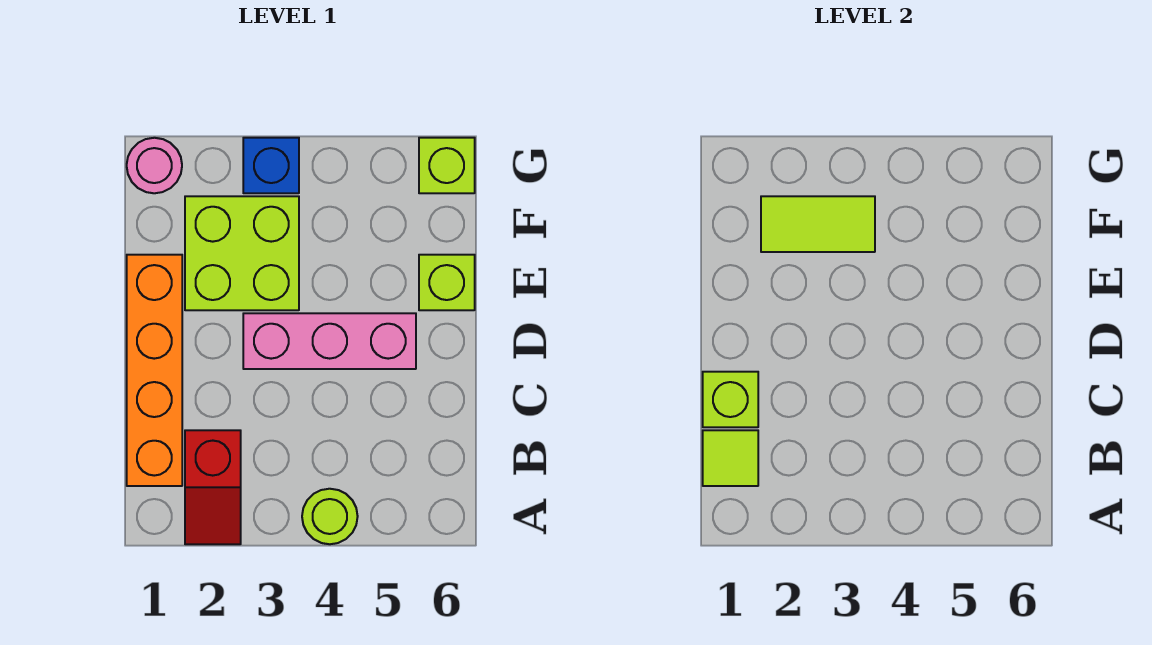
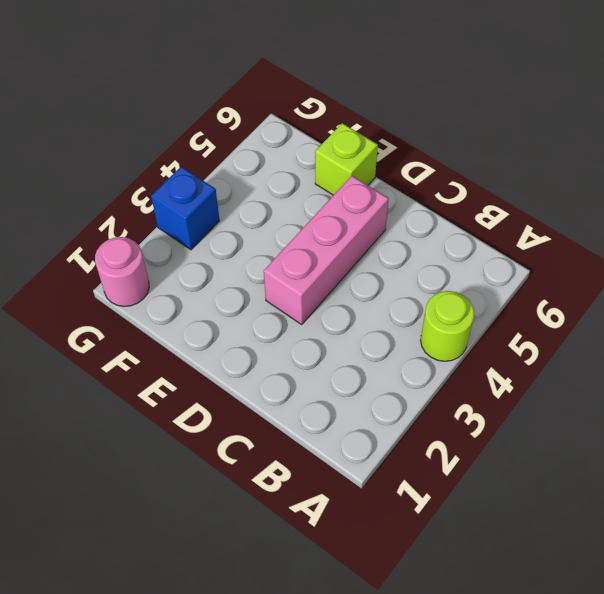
none -> red 1x2 slope [185,430,241,544]
none -> orange 1x4 brick [127,255,182,486]
none -> lime 2x2 brick [185,196,299,310]

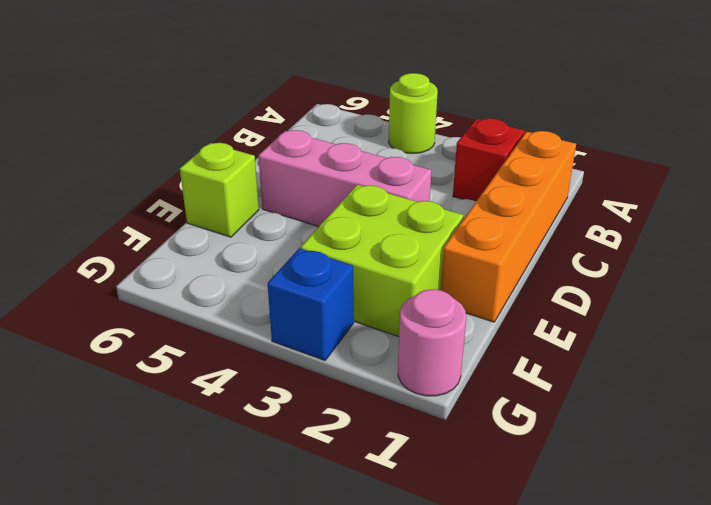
none -> lime 1x1 brick [419,138,475,193]
none -> lime 1x1 tile [703,430,758,486]
none -> lime 1x1 brick [703,372,758,427]

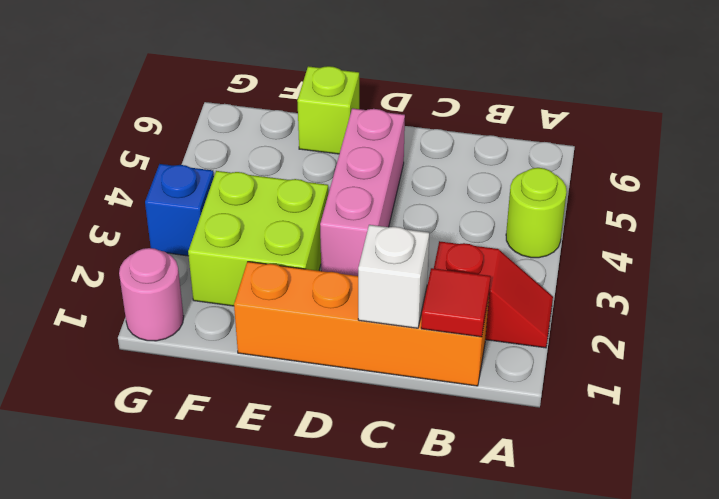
red 1x1 tile [421,268,491,337] -> lime 1x1 tile [703,430,758,486]
white 1x1 brick [358,225,429,328] -> lime 1x1 brick [703,372,758,427]
none -> lime 1x1 brick [419,138,475,193]
none -> lime 1x2 tile [761,196,875,252]

